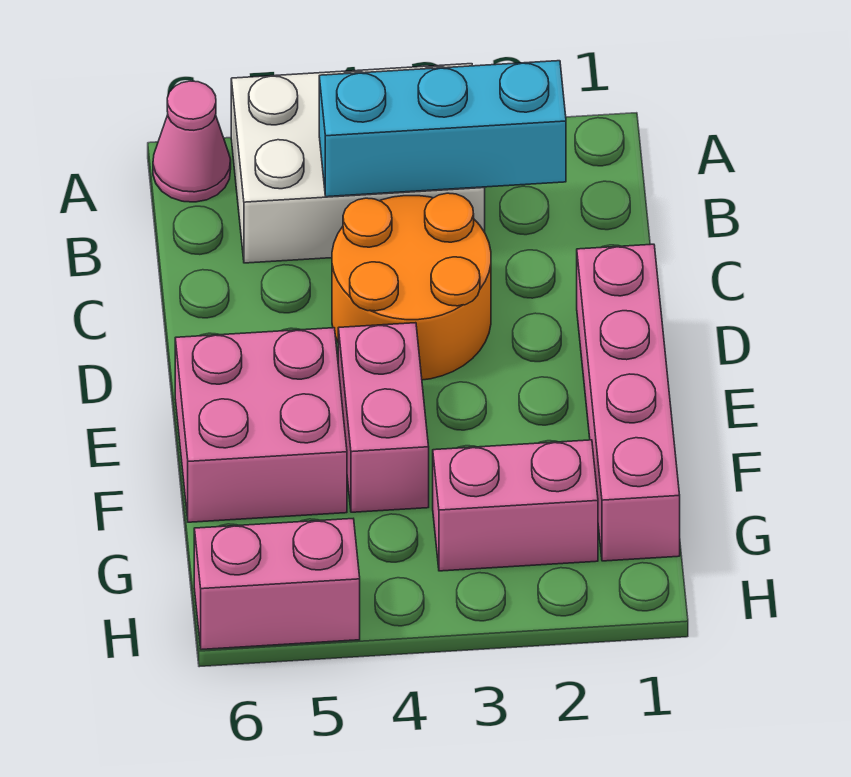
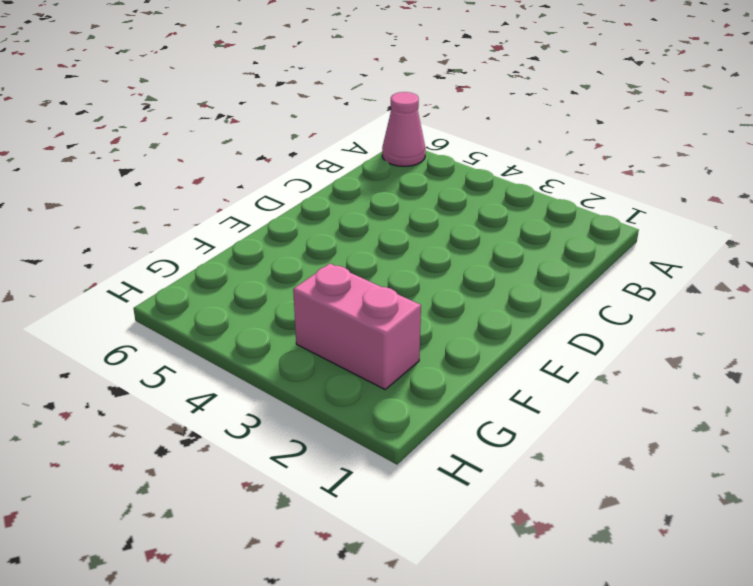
none -> white 2x3 brick [231,64,485,263]
none -> orange 2x2 round brick [332,193,491,380]

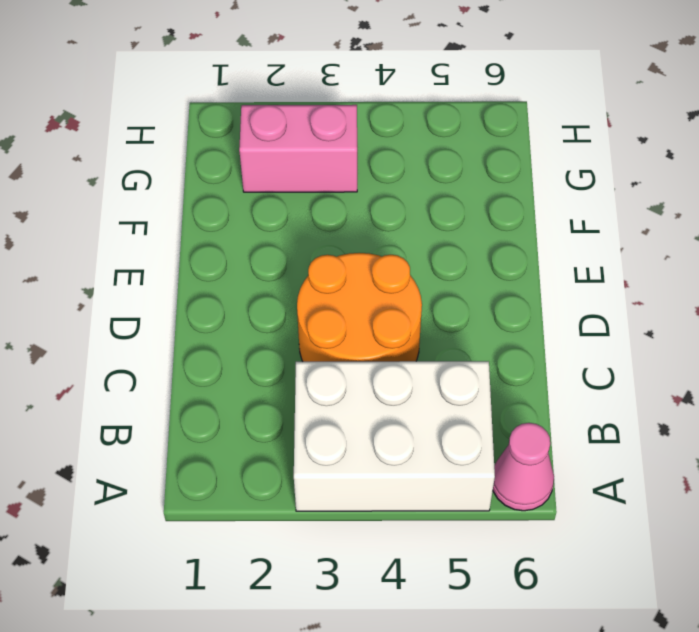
none -> pink 1x4 brick [577,244,680,561]
none -> pink 1x2 brick [338,323,429,512]

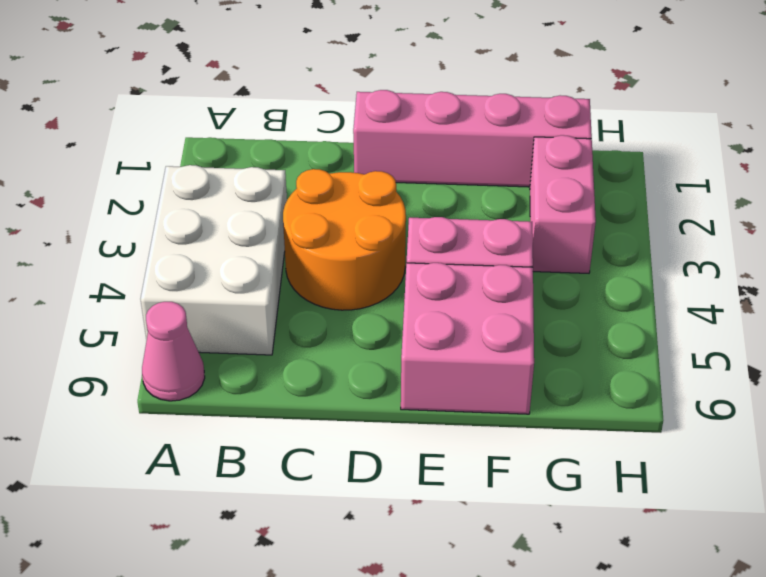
none -> pink 1x2 brick [194,519,360,650]
none -> cyan 1x3 brick [319,61,566,197]

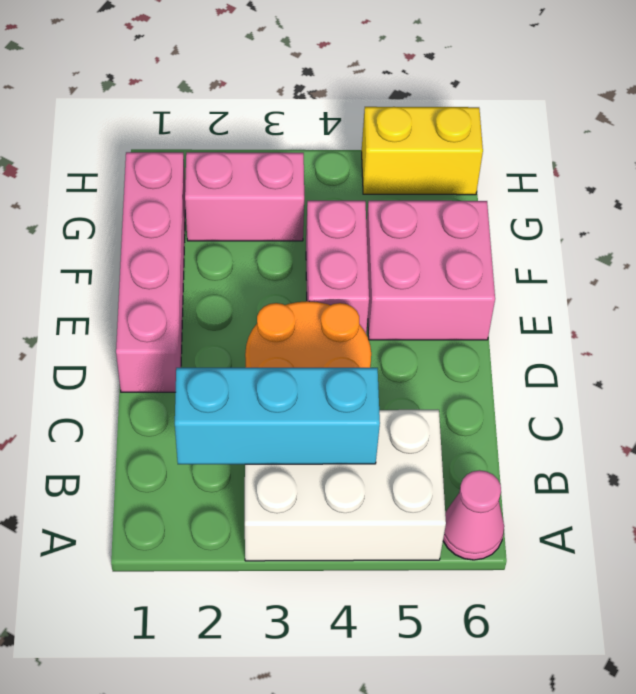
yellow 1x2 brick [362,107,483,195] -> pink 1x2 brick [194,519,360,650]

